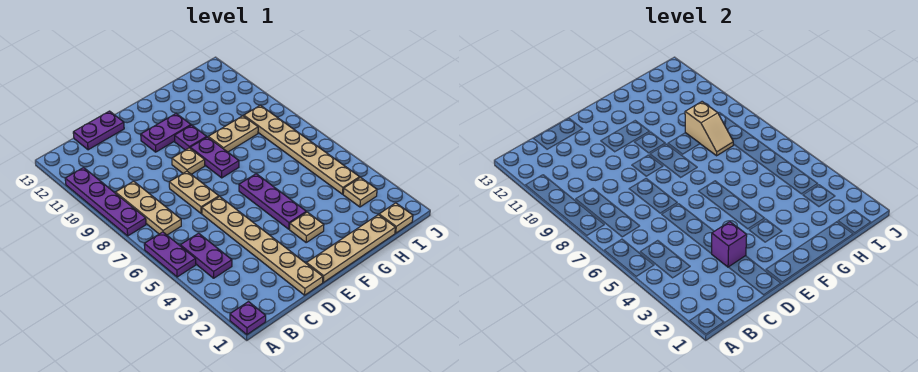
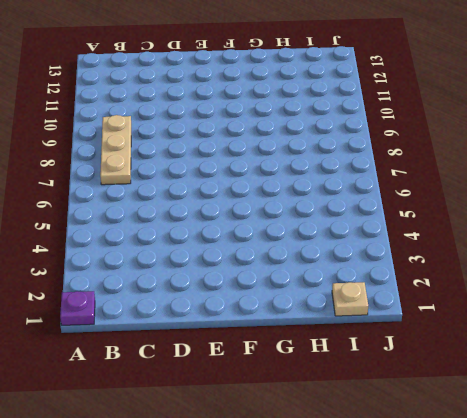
none -> purple 1x2 plate [144,232,196,277]
none -> purple 1x4 plate [65,168,146,236]
none -> purple 1x2 plate [180,233,232,278]

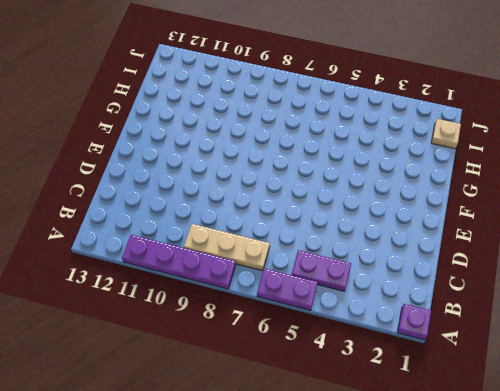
none -> purple 1x2 plate [73,111,124,150]
none -> tan 1x6 plate [202,197,323,295]
none -> tan 1x2 plate [169,171,219,213]

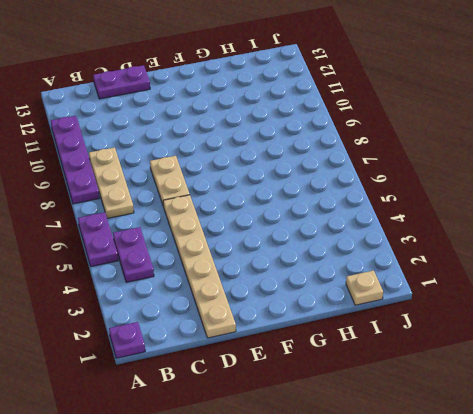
none -> tan 1x4 plate [307,215,395,282]
none -> tan 1x1 plate [172,148,205,174]
none -> purple 1x2 plate [141,114,191,152]

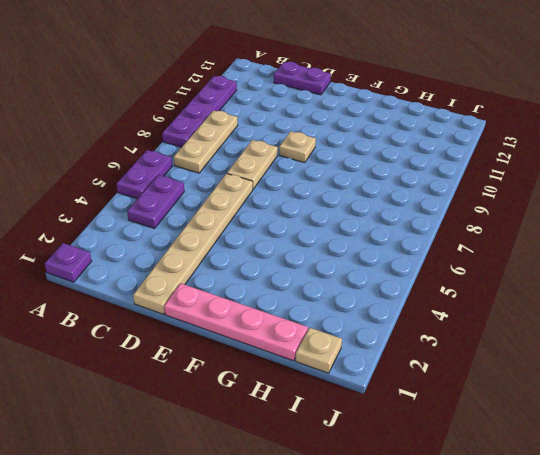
pink 1x4 plate [164,283,308,361] -> tan 1x4 plate [307,215,395,282]
none -> purple 1x2 plate [141,114,191,152]
none -> tan 1x1 plate [290,212,324,242]
none -> purple 1x3 plate [239,174,306,229]

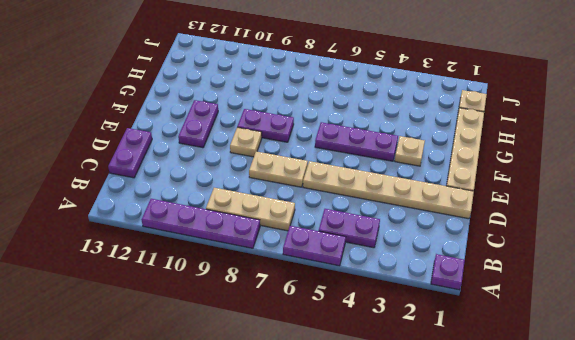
none -> purple 1x1 plate [175,125,207,150]
none -> tan 1x2 plate [208,116,258,152]
none -> tan 1x1 plate [343,177,377,207]

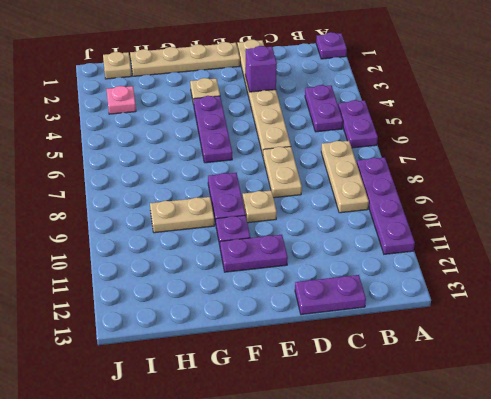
pink 1x1 plate [106,86,136,114] -> tan 1x1 plate [343,177,377,207]
none -> tan 1x6 plate [244,105,360,194]
none -> tan 1x2 slope [685,102,733,156]

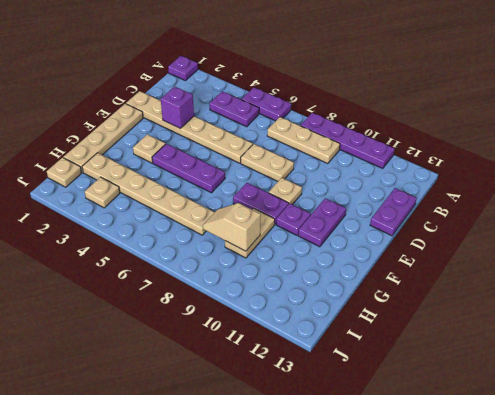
tan 1x6 plate [82,153,215,235] -> tan 1x6 plate moved to [244,105,360,194]

